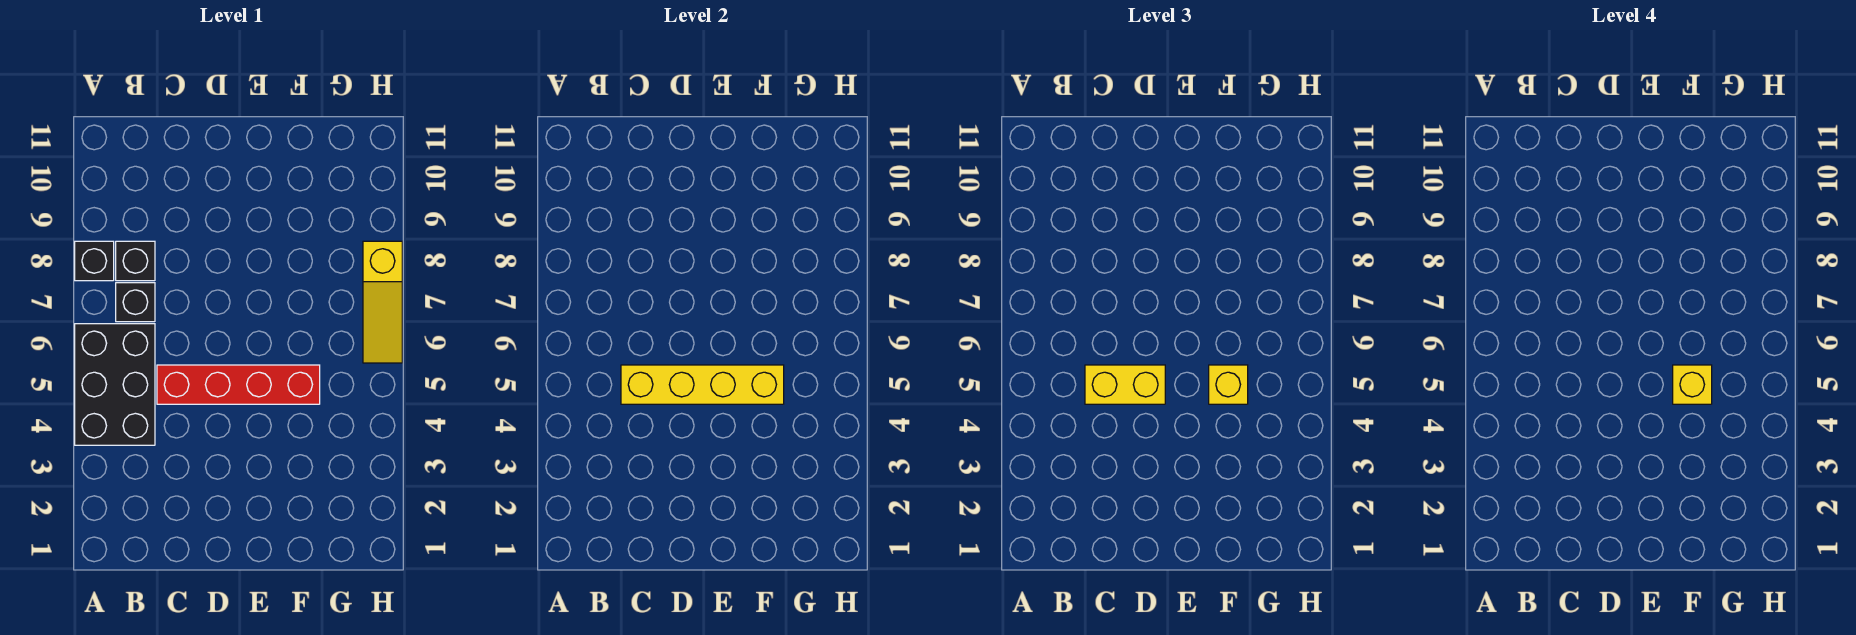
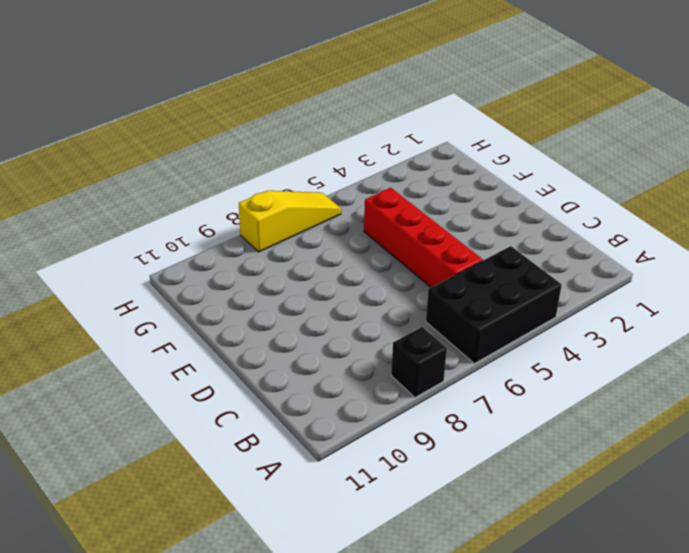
none -> black 1x1 brick [116,283,155,322]
none -> black 1x1 brick [116,241,155,281]

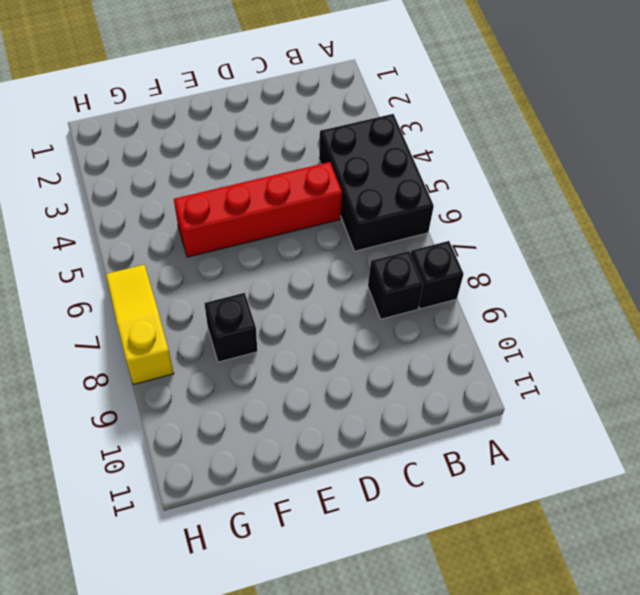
black 1x1 brick [204,293,257,362] -> black 1x1 brick moved to [116,283,155,322]
none -> yellow 1x4 brick [621,365,784,404]
none -> yellow 1x2 brick [1085,365,1165,404]

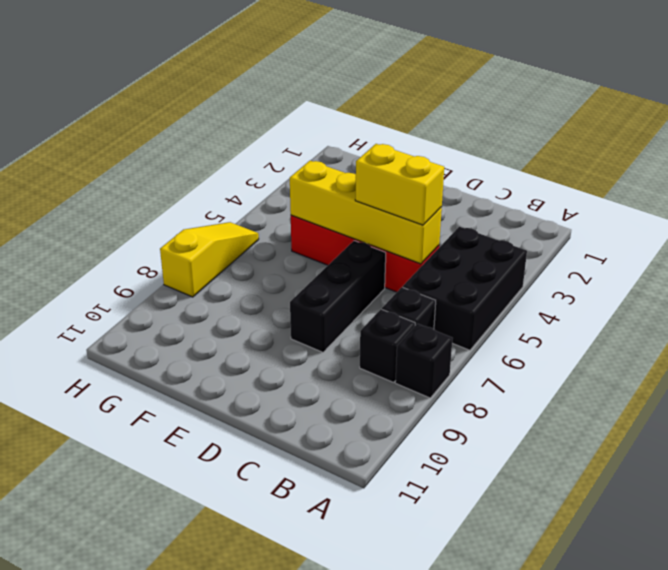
black 1x3 brick [290,241,386,352] -> none
none -> yellow 1x1 brick [1209,365,1248,404]
none -> yellow 1x1 brick [1673,365,1712,404]

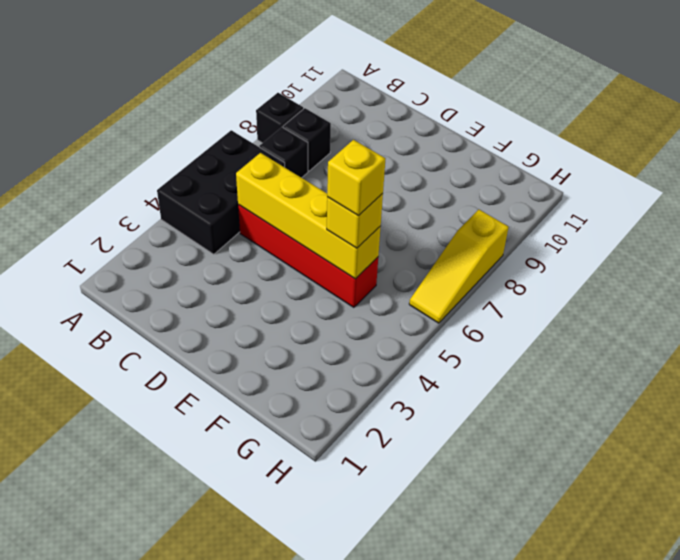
none -> yellow 1x2 brick [1085,365,1165,404]

